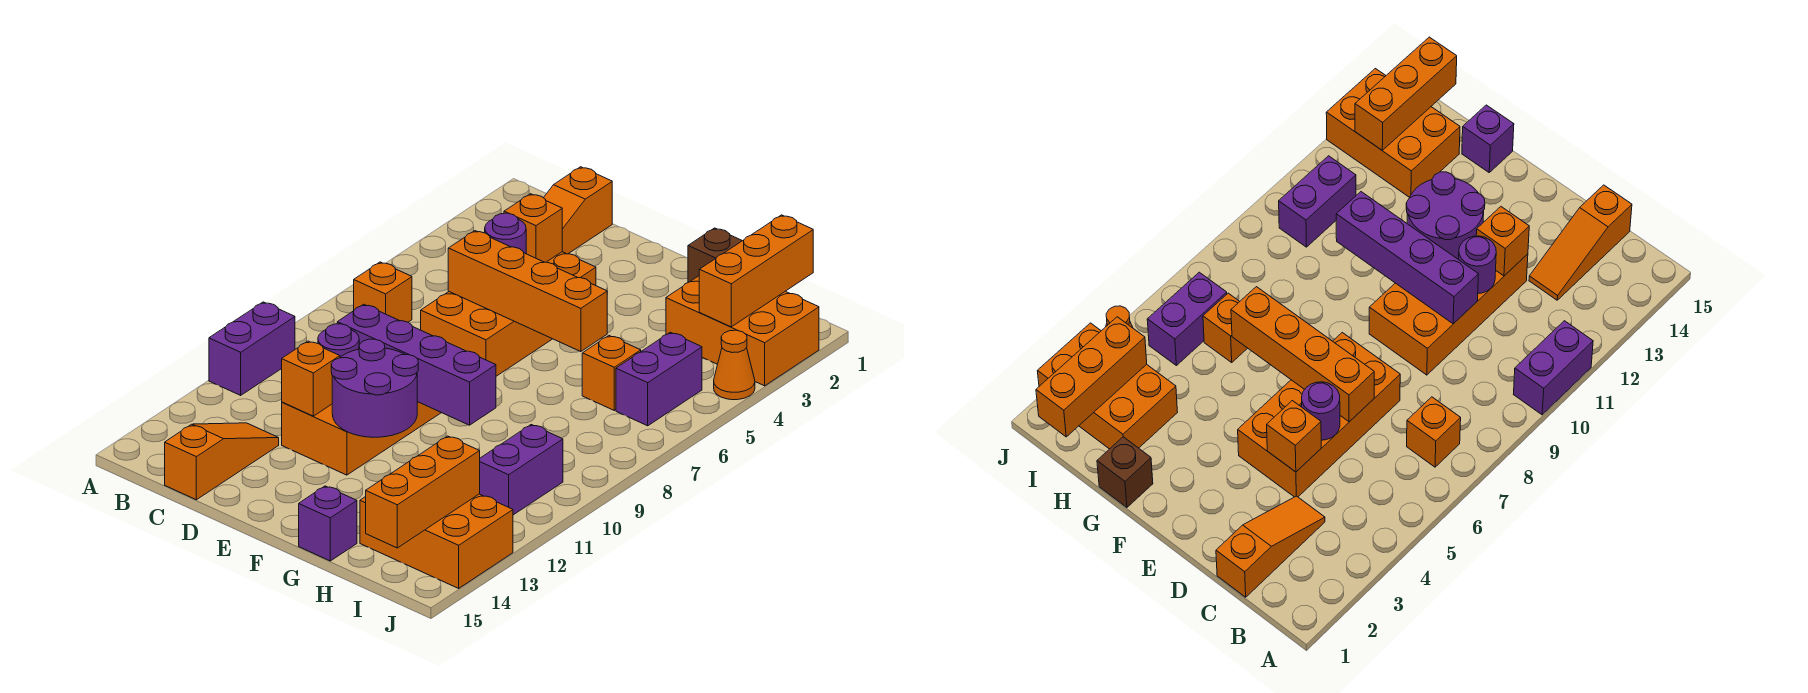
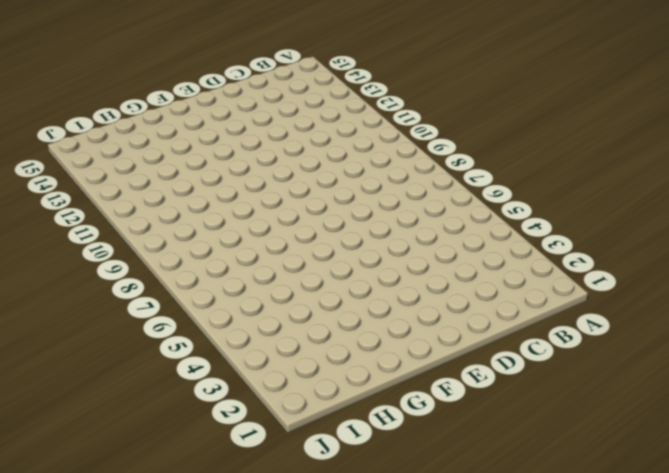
none -> purple 1x2 brick [209,302,295,395]
none -> orange 1x1 brick [354,262,412,322]
none -> orange 1x3 slope [543,167,612,254]

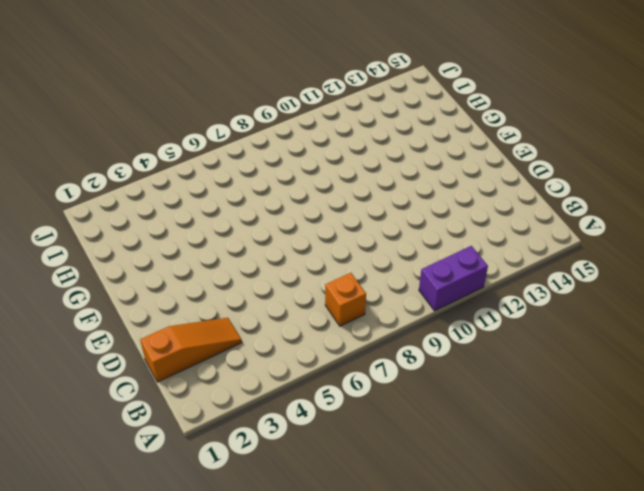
none -> orange 1x3 slope [165,423,279,500]
none -> orange 2x4 brick [421,252,596,376]
none -> orange 2x4 brick [282,402,441,475]

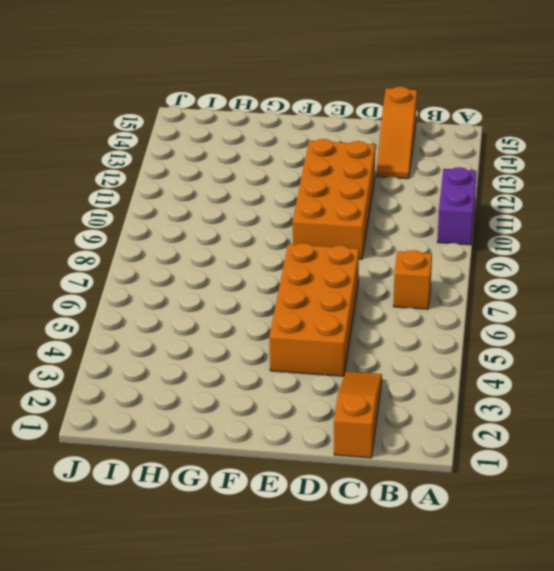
none -> brown 1x1 brick [688,228,742,282]
none -> purple 1x1 brick [299,486,357,561]
none -> orange 2x3 brick [666,276,819,386]

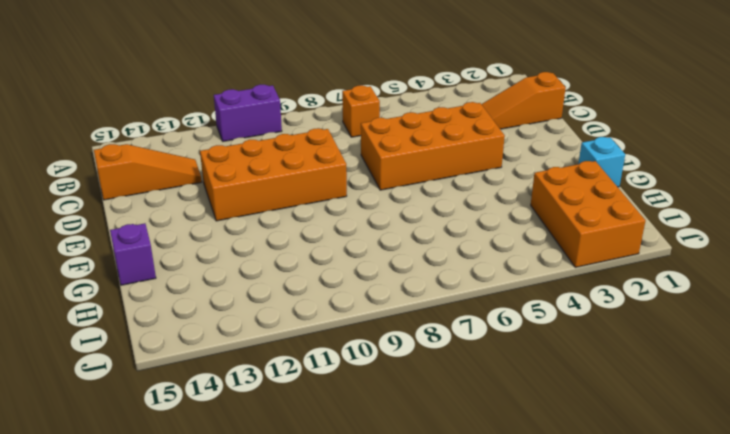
cyan 1x1 brick [578,137,625,187] -> brown 1x1 brick [688,228,742,282]
none -> orange 1x1 brick [582,336,641,410]
none -> orange 2x3 brick [360,494,513,588]
none -> purple 1x2 brick [616,332,702,426]

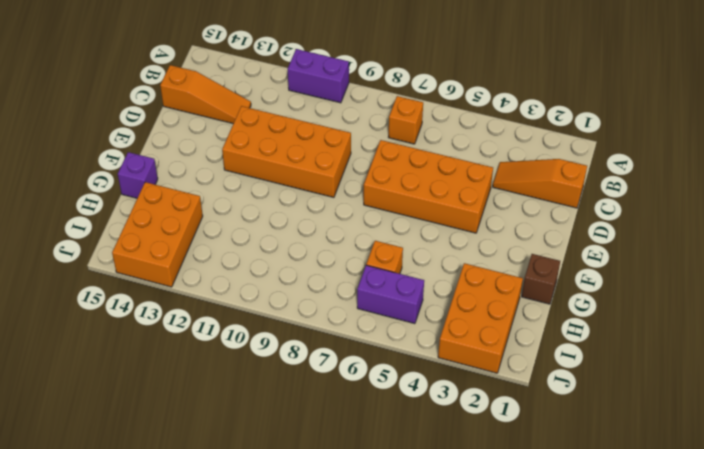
none -> purple 1x2 brick [480,425,563,515]
none -> orange 1x1 cone [714,330,755,400]
none -> orange 1x1 brick [504,194,562,262]

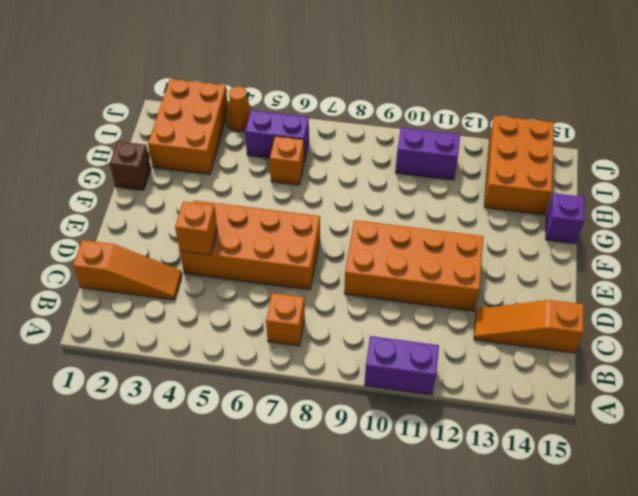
none -> purple 1x1 round brick [485,213,526,254]
none -> orange 1x4 brick [448,231,607,352]
none -> purple 1x4 brick [337,304,496,425]

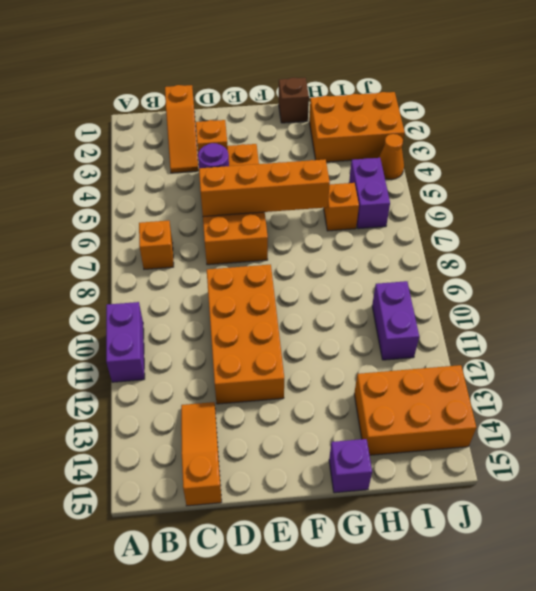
none -> purple 1x4 brick [337,304,496,425]
none -> purple 1x1 round brick [318,324,359,357]
none -> orange 1x1 brick [282,341,340,416]

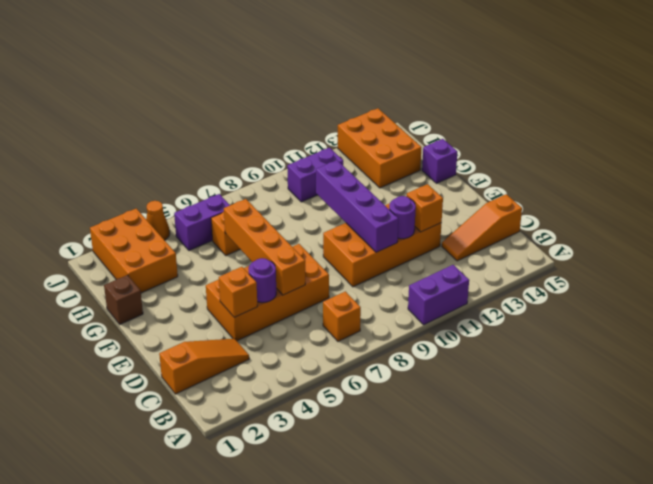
none -> purple 2x2 round brick [331,339,418,437]
none -> orange 1x3 brick [699,215,813,327]
none -> orange 1x3 brick [366,436,480,548]

